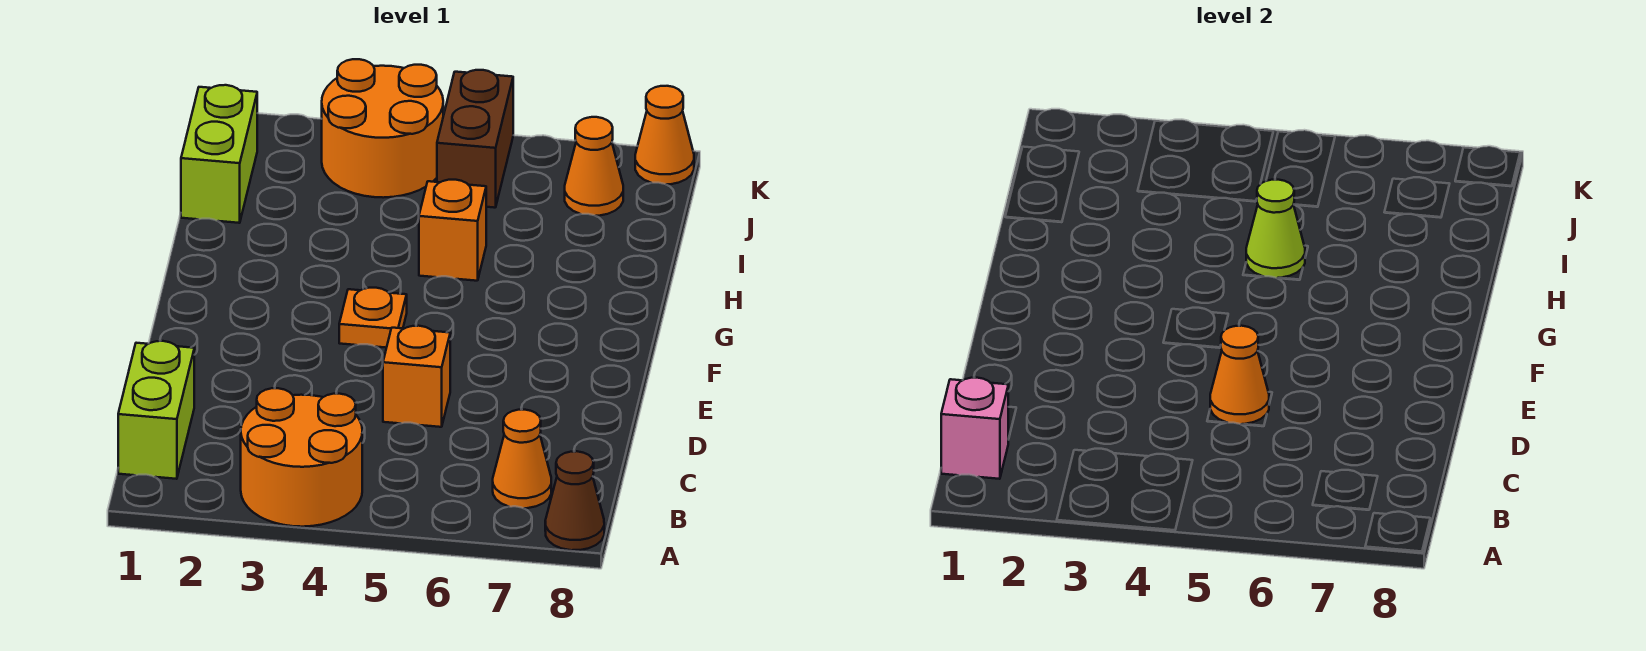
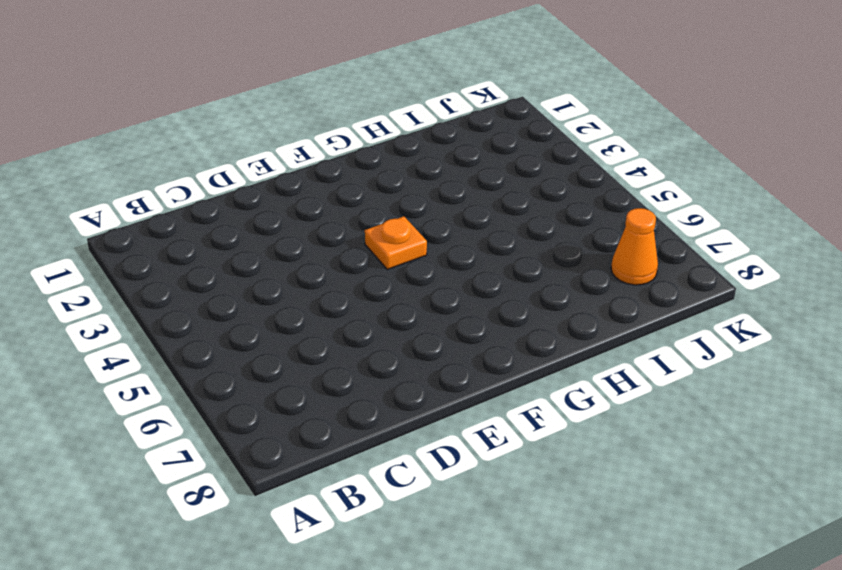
none -> orange 2x2 round brick [241,388,362,527]
none -> brown 1x1 cone [545,451,604,550]
none -> lime 1x2 brick [118,341,194,479]

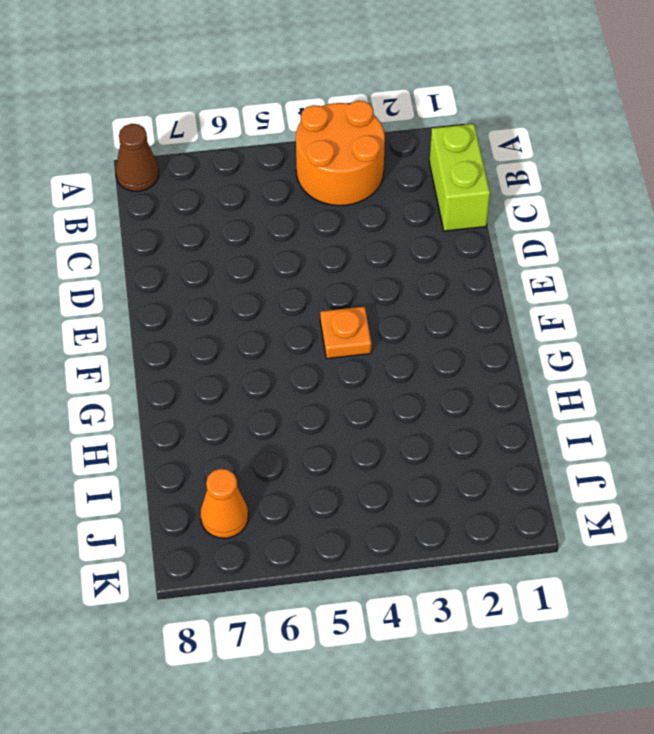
none -> orange 1x1 cone [493,410,551,508]
none -> orange 1x1 brick [383,326,450,427]
none -> orange 1x1 brick [419,180,486,281]

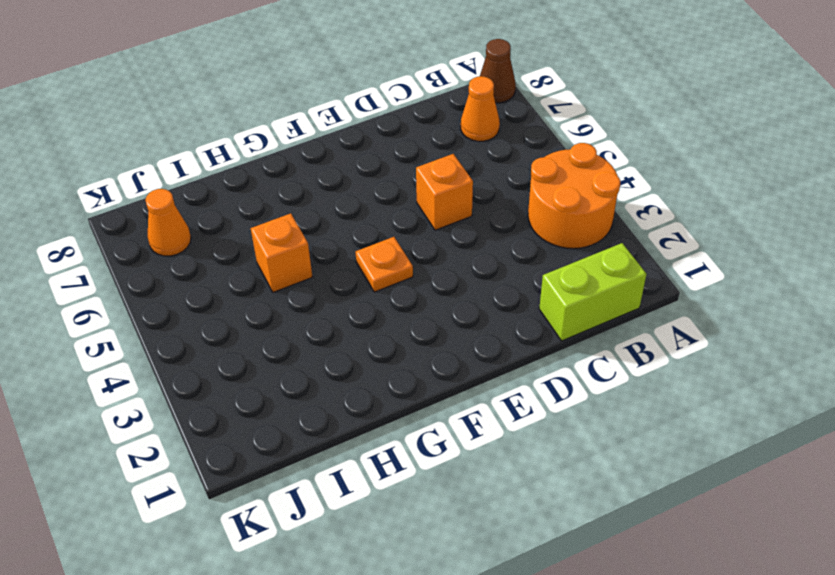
none -> lime 1x2 brick [181,85,257,223]
none -> orange 2x2 round brick [322,59,443,198]
none -> brown 1x2 brick [437,70,513,208]

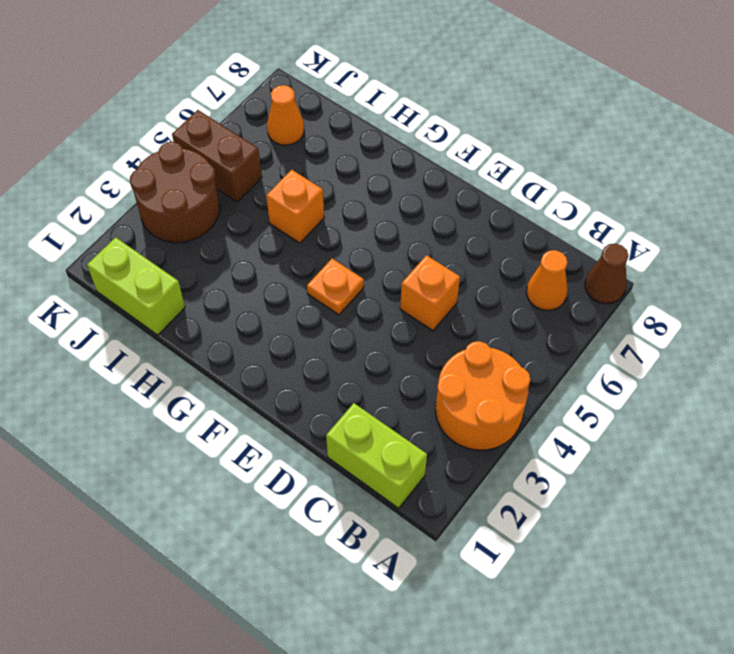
brown 2x2 round brick [130,142,220,242] -> orange 2x2 round brick [322,59,443,198]
none -> orange 1x1 cone [635,86,694,184]
none -> pink 1x1 brick [941,378,1008,479]
none -> orange 1x1 cone [1210,326,1269,424]

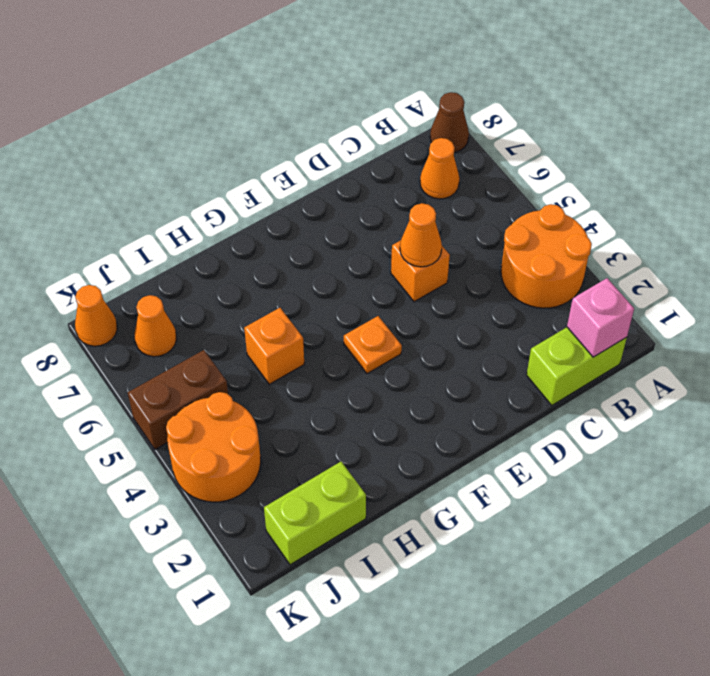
none -> lime 1x1 cone [1246,180,1305,278]

